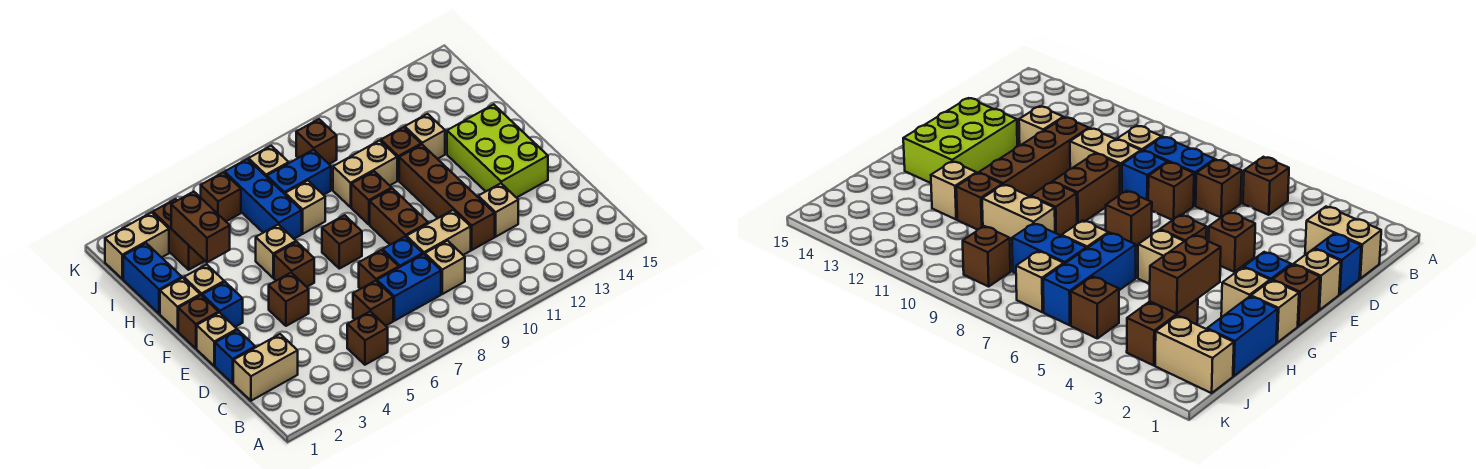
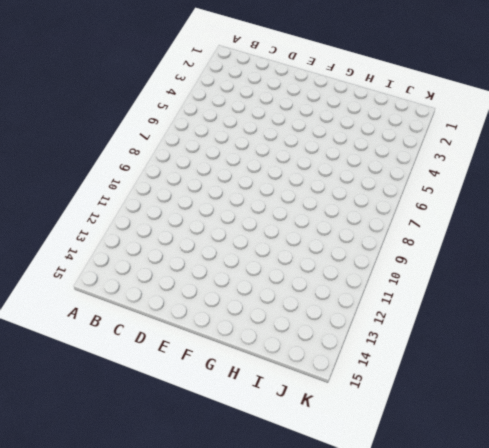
none -> brown 1x1 brick [347,311,388,365]
none -> tan 1x2 brick [233,334,298,401]
none -> brown 1x1 brick [353,281,393,326]
none -> blue 1x2 brick [377,254,441,321]

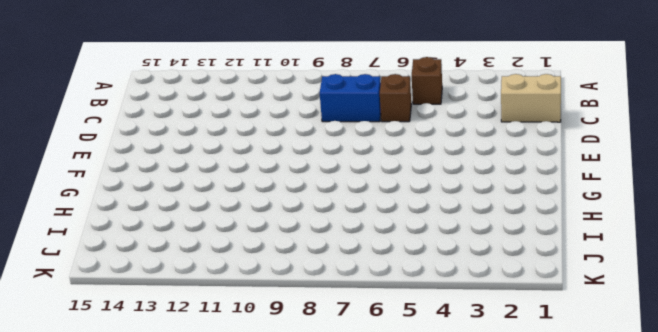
none -> tan 1x1 brick [425,241,465,294]
none -> blue 1x1 brick [215,330,255,383]
none -> brown 1x1 brick [359,250,399,289]
none -> blue 1x1 brick [383,237,423,267]

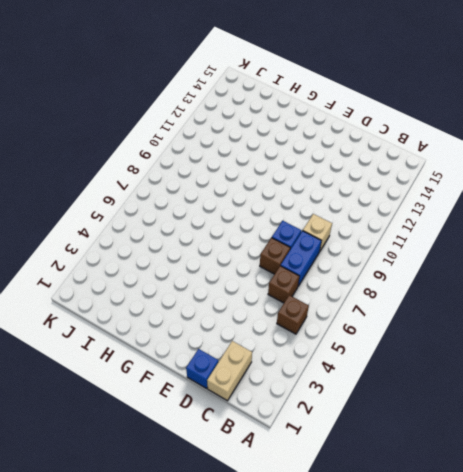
none -> tan 1x2 brick [406,210,471,255]
none -> brown 1x4 brick [399,145,495,250]
none -> tan 1x1 brick [478,183,518,237]
none -> tan 1x1 brick [197,312,237,366]

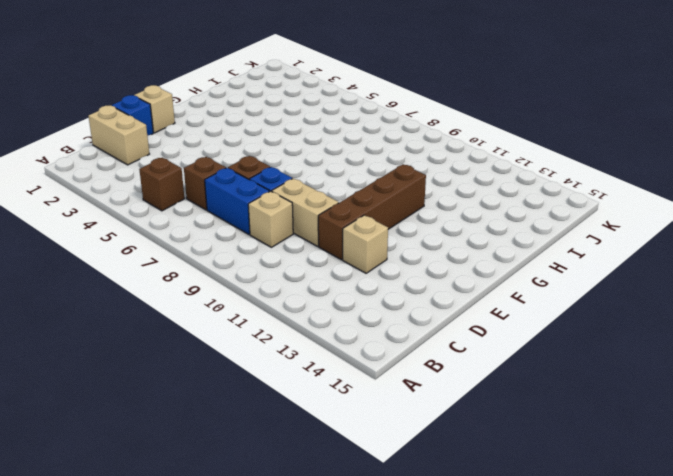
none -> brown 1x1 brick [269,273,309,326]
none -> brown 1x2 brick [370,189,428,245]
none -> lime 2x3 brick [447,104,548,198]
none -> brown 1x1 brick [178,295,219,349]

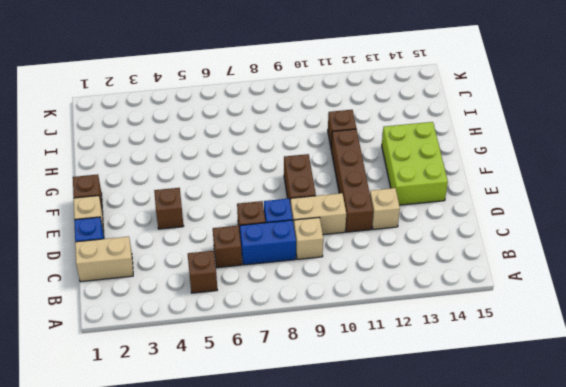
none -> blue 1x1 brick [202,282,243,327]
none -> brown 1x1 brick [274,242,314,287]
none -> brown 1x1 brick [322,215,362,269]
none -> tan 1x1 brick [160,278,200,331]

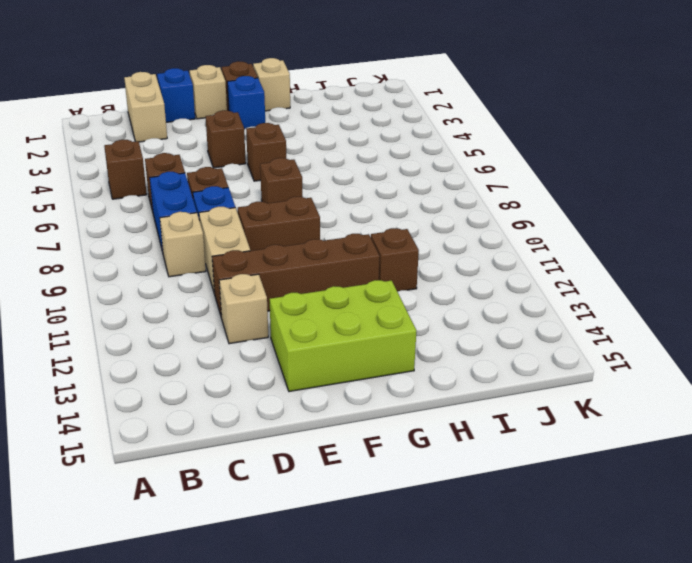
none -> tan 1x1 brick [184,264,224,295]
none -> tan 1x1 brick [256,224,296,278]
none -> brown 1x1 brick [351,171,392,224]
none -> blue 1x2 brick [123,243,182,314]

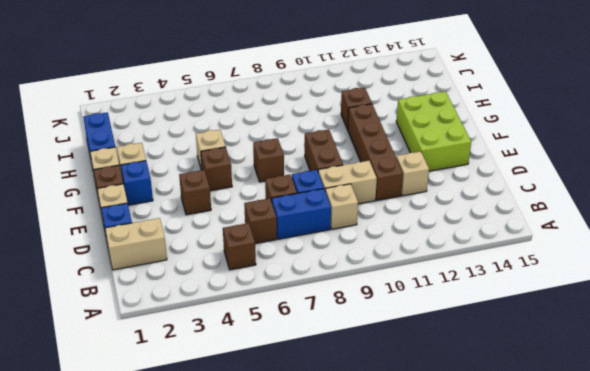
none -> brown 1x1 brick [351,171,392,224]
none -> blue 1x3 brick [225,159,302,239]
none -> tan 1x1 brick [285,181,325,234]
none -> tan 1x2 brick [333,140,397,207]

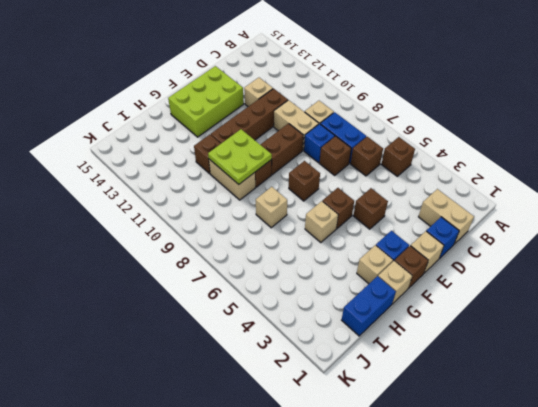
lime 2x2 plate [208,129,272,184] -> none
none -> blue 1x3 brick [225,159,302,239]
none -> tan 1x1 brick [405,114,445,159]
none -> brown 1x2 brick [153,199,205,270]
none -> blue 1x2 brick [267,150,331,195]

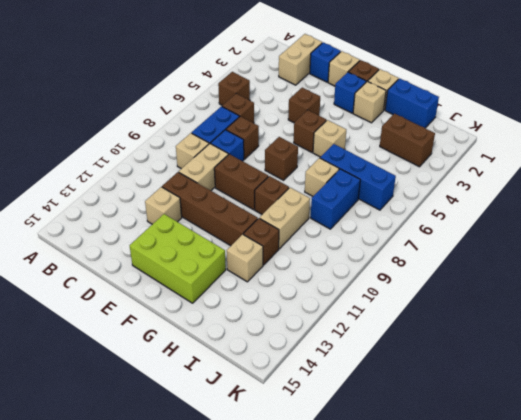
none -> tan 1x2 brick [105,212,169,279]
none -> brown 1x1 brick [201,172,241,221]
none -> tan 1x1 brick [248,146,289,177]
none -> brown 1x1 brick [296,119,337,164]

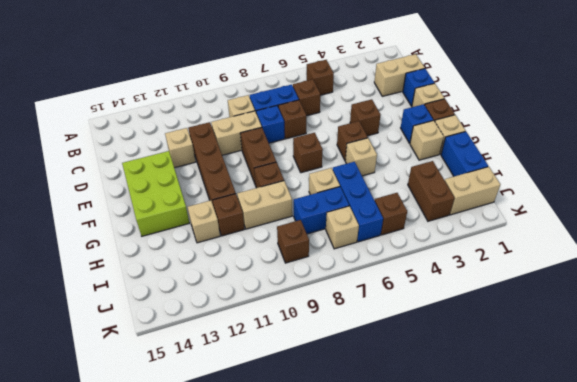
none -> brown 1x2 brick [171,191,230,262]

